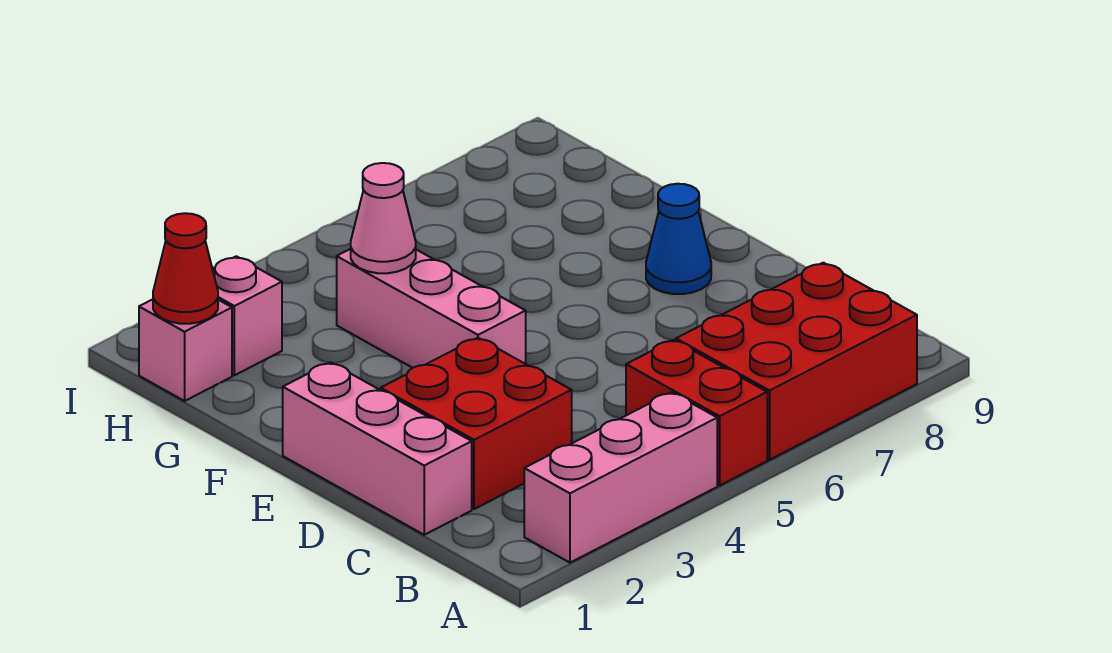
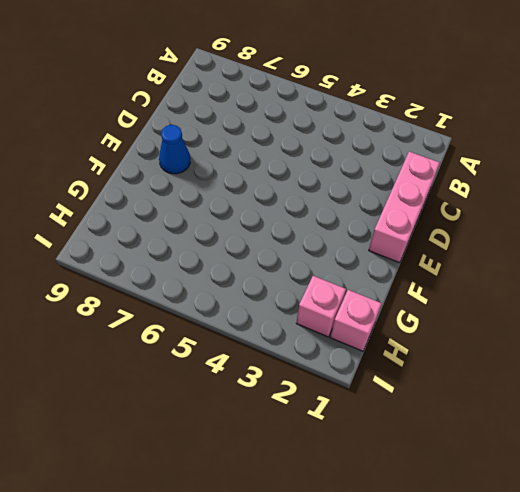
none -> pink 1x3 brick [524,392,717,563]
none -> red 1x2 brick [626,340,767,485]

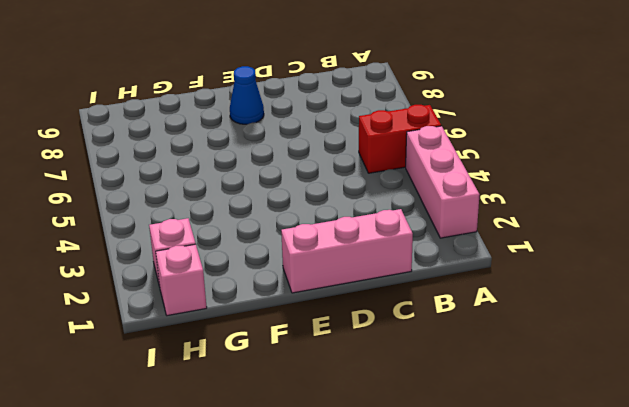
none -> red 2x3 brick [676,263,917,460]
none -> red 2x2 brick [381,338,572,509]

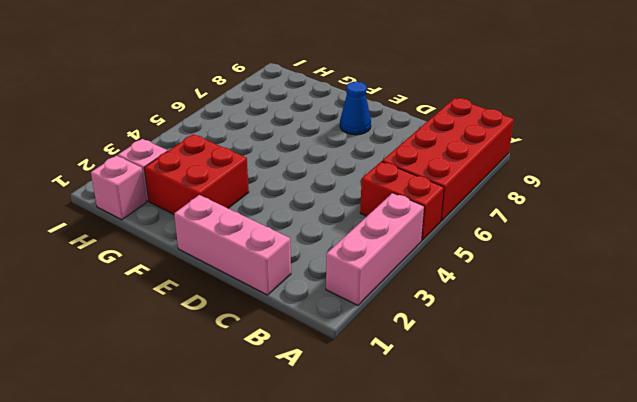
red 2x4 brick [382,98,514,221] -> red 2x3 brick [676,263,917,460]
red 2x2 brick [144,134,249,214] -> red 2x2 brick moved to [381,338,572,509]
none -> pink 1x3 brick [337,249,526,368]
none -> pink 1x1 cone [351,163,416,273]

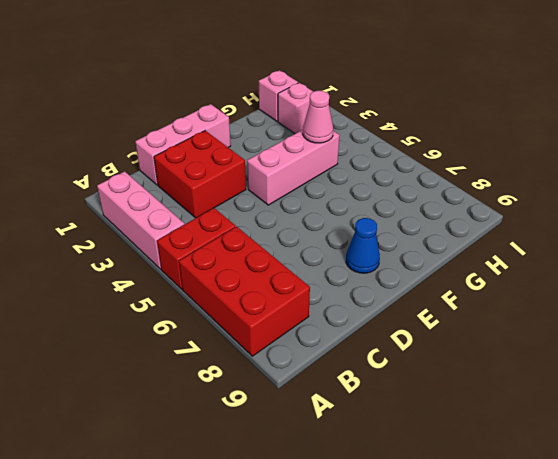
none -> red 1x1 cone [153,213,218,324]

